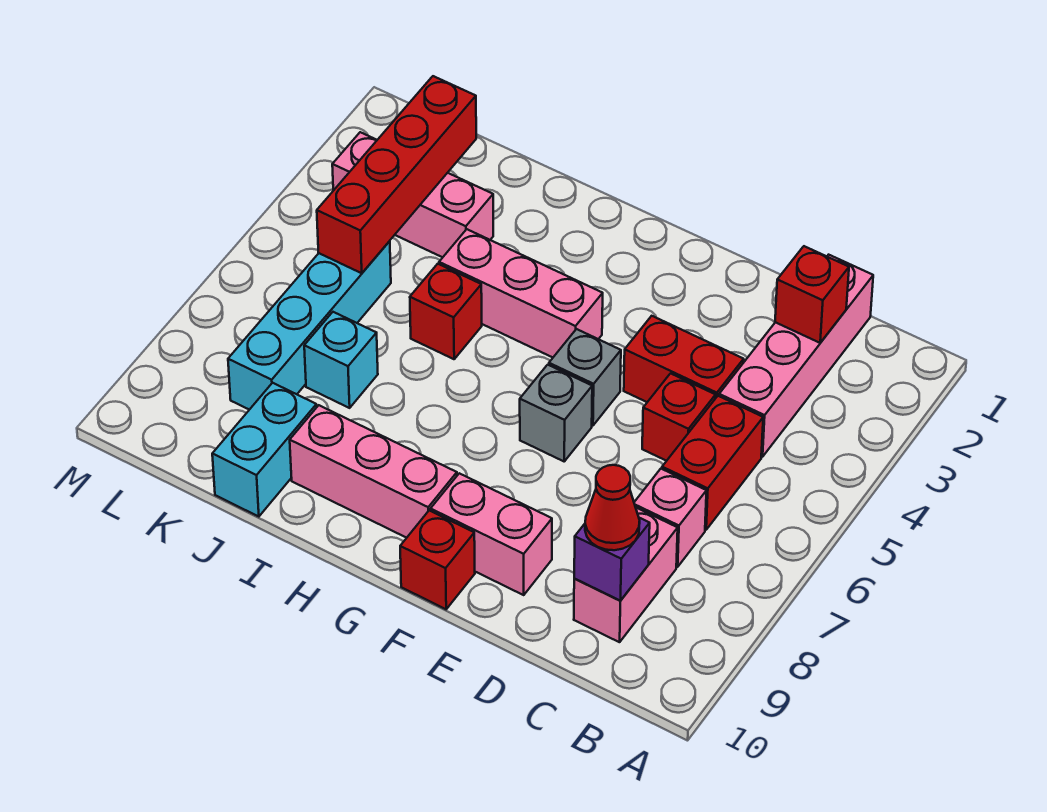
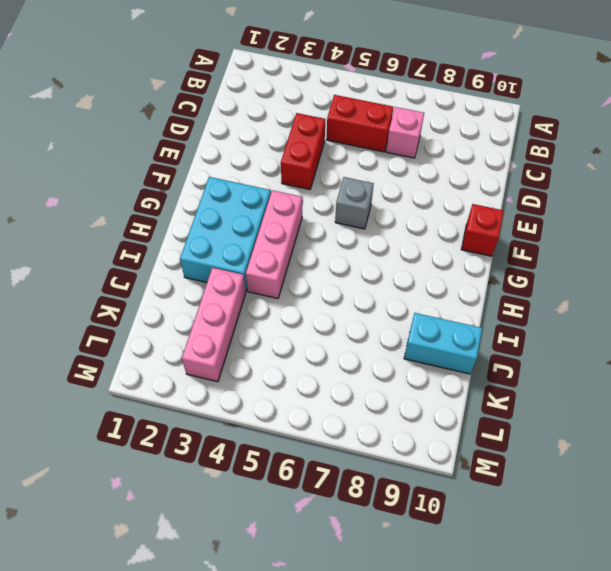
cyan 2x3 brick [180,177,271,291] -> none
none -> pink 1x4 brick [719,255,873,457]
none -> pink 1x2 brick [574,508,678,642]
none -> red 1x1 brick [642,373,716,461]

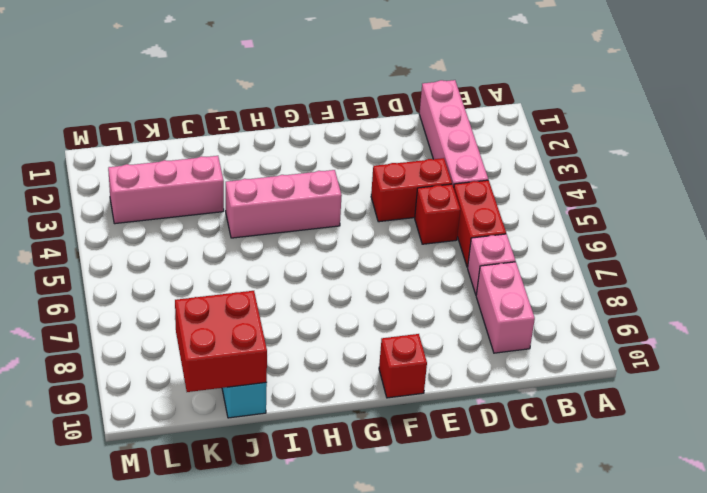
red 2x2 brick [175,291,267,392] -> none
none -> pink 1x2 brick [431,473,552,595]
none -> grey 1x1 brick [549,329,621,426]
none -> grey 1x1 brick [520,365,592,461]

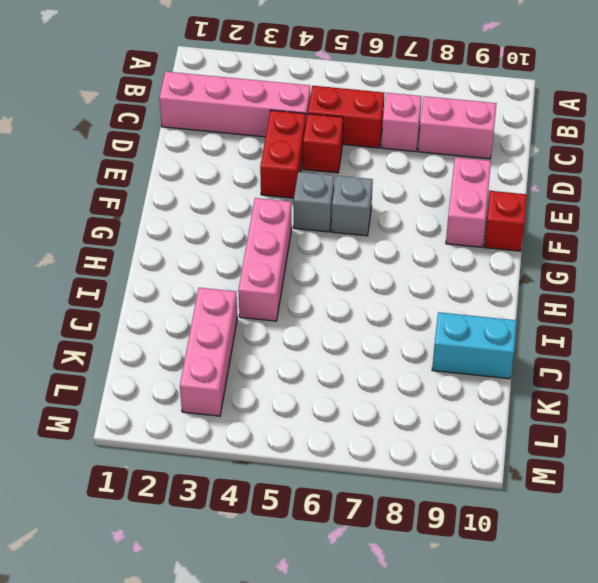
none -> pink 1x3 brick [290,405,457,538]
none -> red 1x1 brick [410,264,482,359]
none -> cyan 1x1 brick [304,312,378,408]

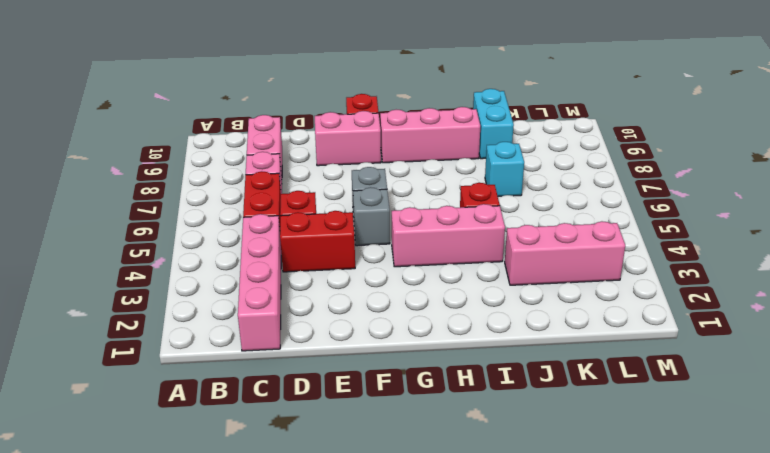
none -> cyan 1x4 brick [228,241,391,410]
none -> red 1x1 brick [775,246,849,343]
none -> purple 1x1 brick [574,518,650,601]

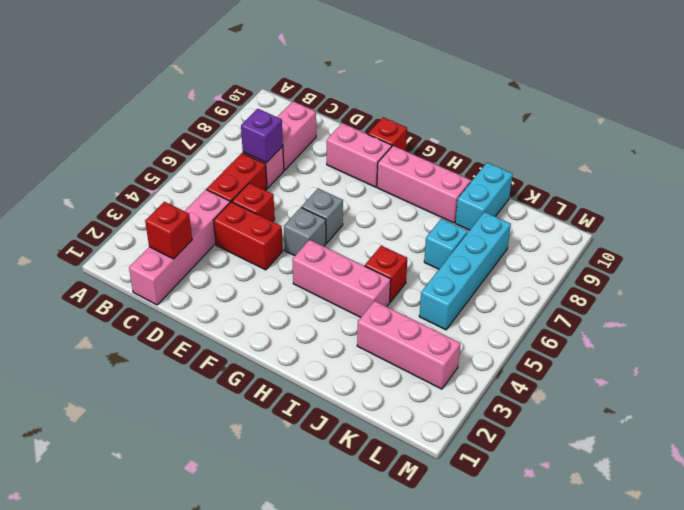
purple 1x1 brick [241,109,283,163] -> purple 1x1 brick moved to [574,518,650,601]
none -> red 1x4 brick [317,76,476,273]
none -> red 1x1 cone [585,465,640,550]

